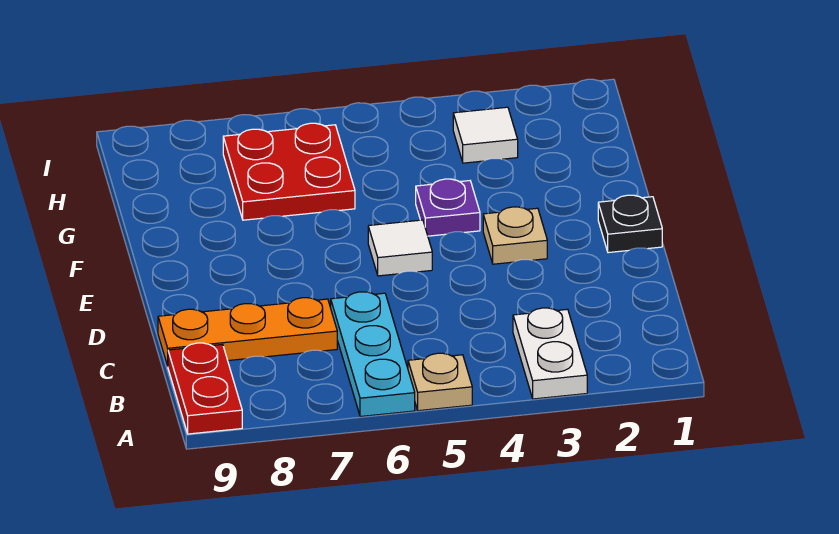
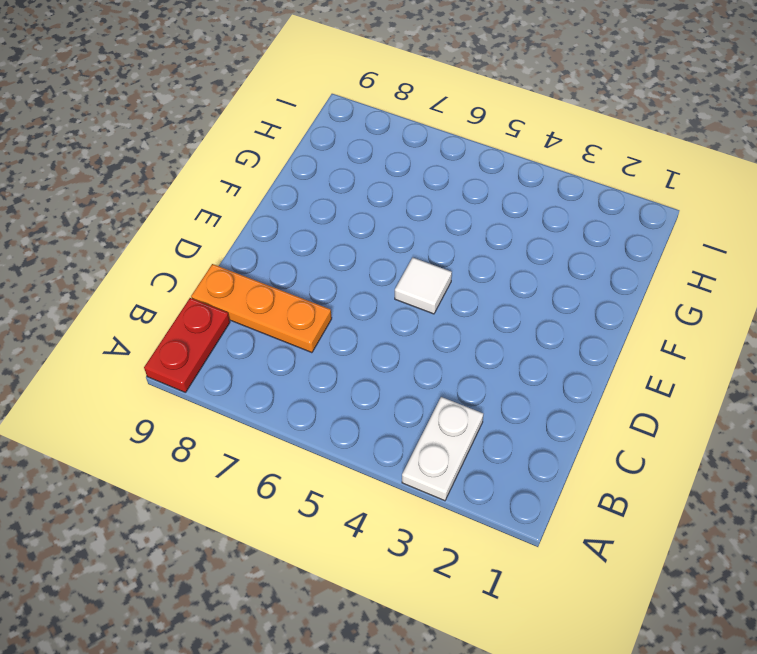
none -> tan 1x1 plate [408,353,472,411]
none -> cyan 1x3 plate [331,292,415,417]

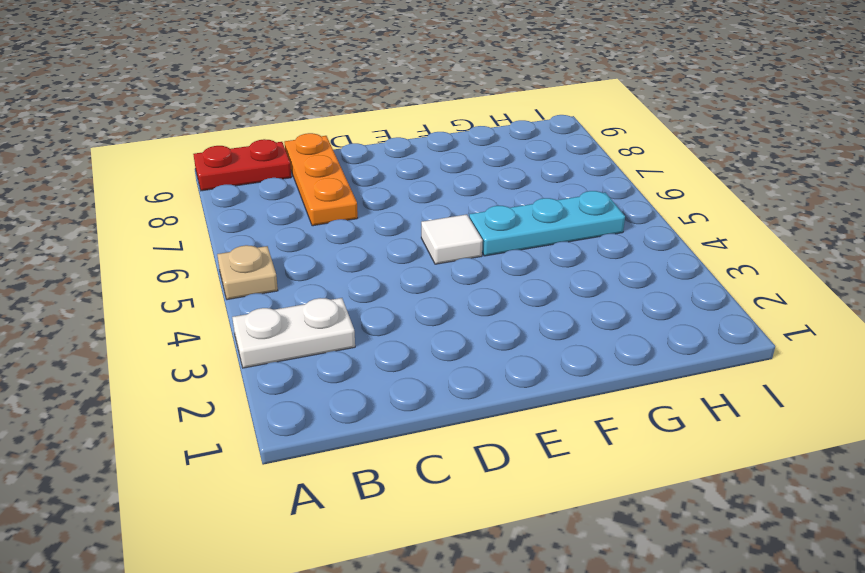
cyan 1x3 plate [469,191,625,256] -> cyan 1x3 plate moved to [331,292,415,417]
none -> black 1x1 plate [598,195,662,253]
none -> tan 1x1 plate [483,207,547,264]

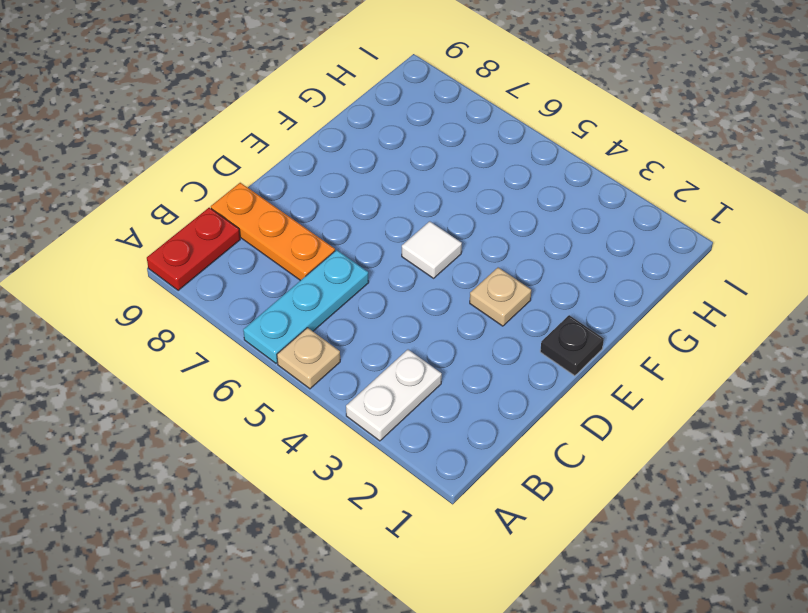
none -> purple 1x1 plate [416,179,480,236]
none -> red 2x2 plate [223,123,355,220]

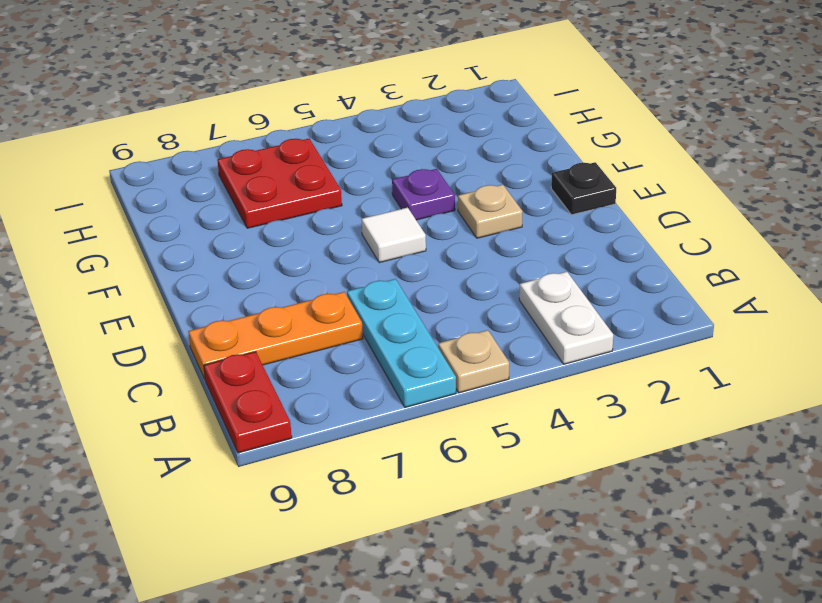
none -> white 1x1 tile [453,107,518,163]

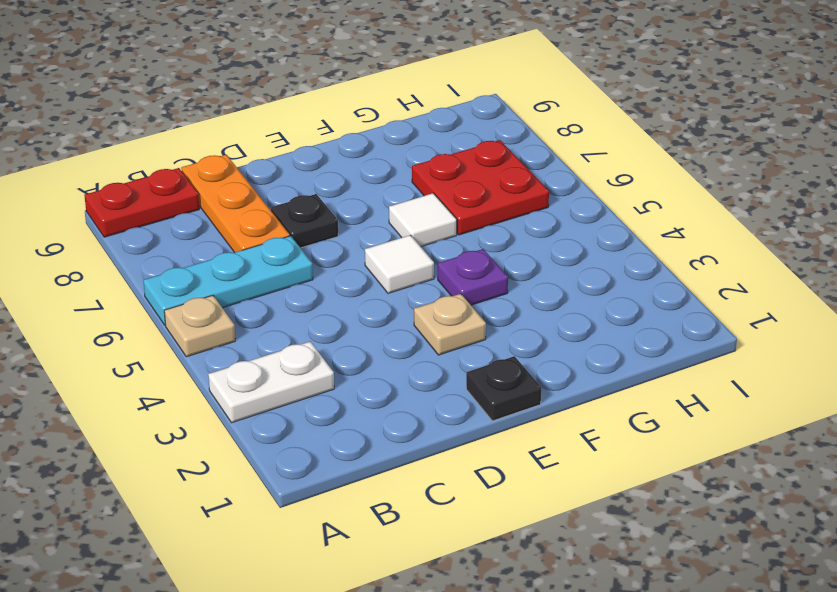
black 1x1 plate [271,194,338,248] -> none
white 1x1 tile [389,193,457,247] -> white 1x1 tile moved to [453,107,518,163]

